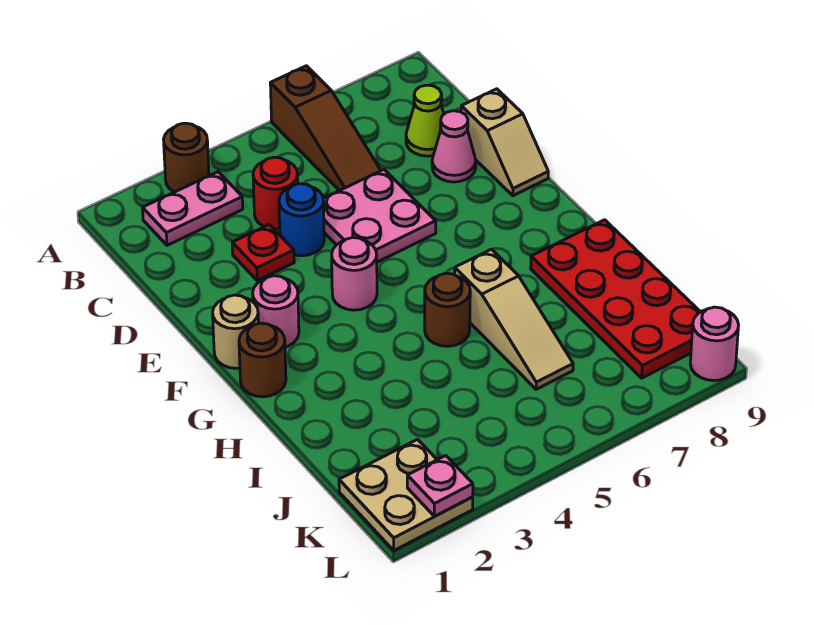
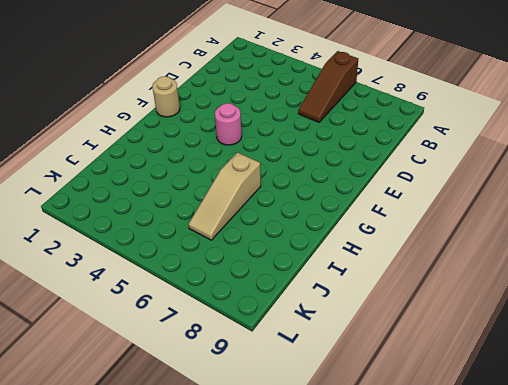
none -> brown 1x1 round brick [164,123,209,192]
none -> pink 1x2 plate [143,172,243,245]
none -> red 1x1 round brick [253,157,298,229]

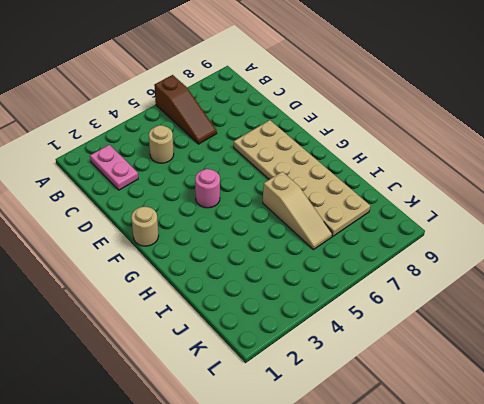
pink 1x2 plate [90,145,138,190] -> pink 1x2 plate turned to [143,172,243,245]
tan 1x1 round brick [149,125,174,163] -> red 1x1 round brick [253,157,298,229]
tan 2x6 plate [234,120,370,236] -> red 2x4 plate [531,220,700,378]
none -> brown 1x1 round brick [164,123,209,192]
none -> lime 1x1 cone [406,85,444,156]
none -> red 1x1 plate [232,225,294,280]

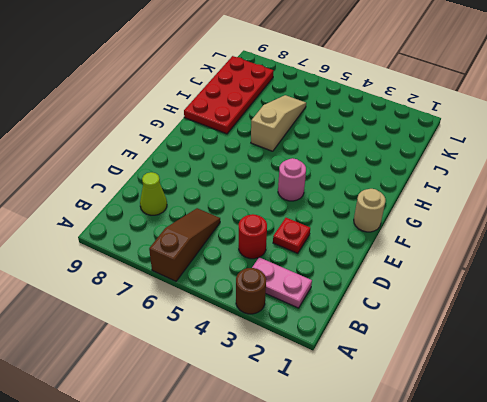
none -> blue 1x1 round brick [279,184,324,256]
none -> pink 2x2 plate [323,170,436,262]
none -> pink 1x1 cone [432,111,476,182]

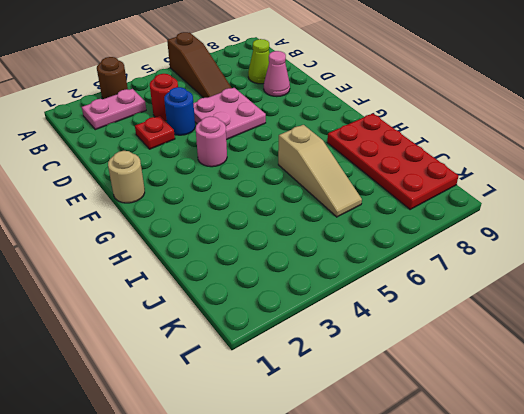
none -> tan 1x2 slope [461,89,548,196]
none -> pink 1x1 round brick [253,276,299,347]
none -> brown 1x1 round brick [239,323,286,397]

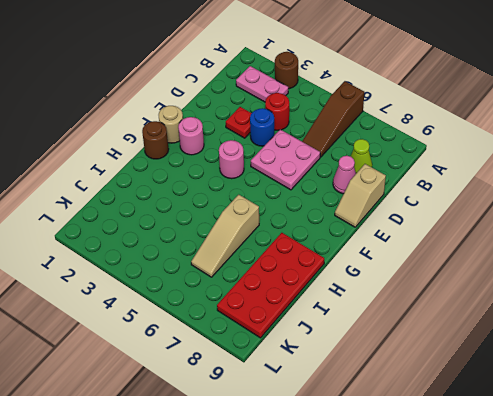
none -> brown 1x1 round brick [425,273,470,346]
none -> tan 2x2 plate [339,439,473,550]
none -> pink 1x1 round brick [690,307,739,381]

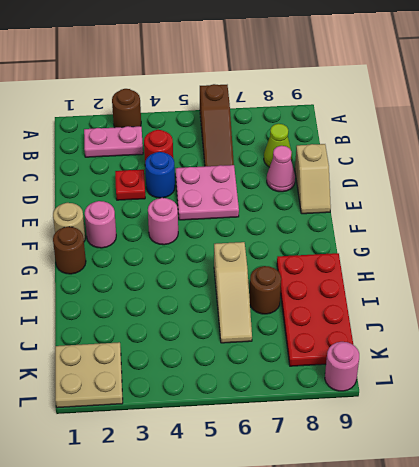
brown 1x1 round brick [250,266,281,314] -> brown 1x1 round brick moved to [425,273,470,346]
none -> pink 1x1 plate [407,456,473,516]

